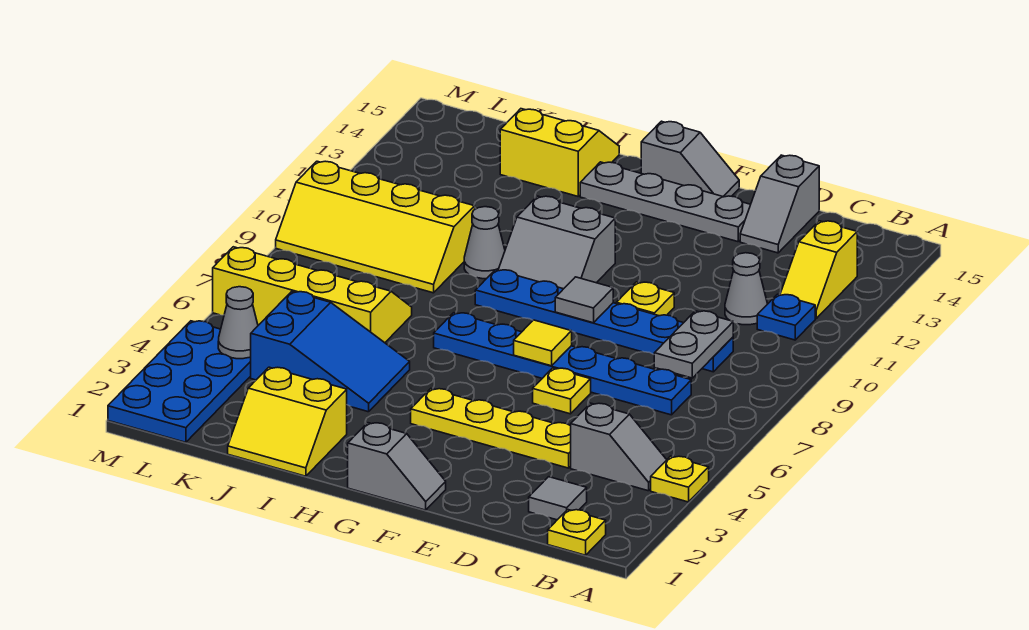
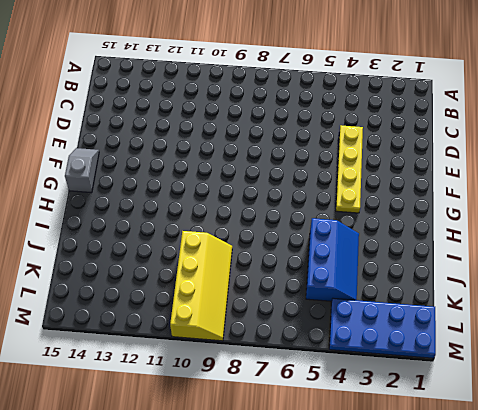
blue 2x3 slope [306,218,359,301] -> blue 2x3 slope turned to [251,292,410,412]
none -> yellow 1x1 plate [651,456,709,502]
none -> yellow 1x1 plate [548,510,606,555]
none -> grey 1x2 slope [571,403,667,491]

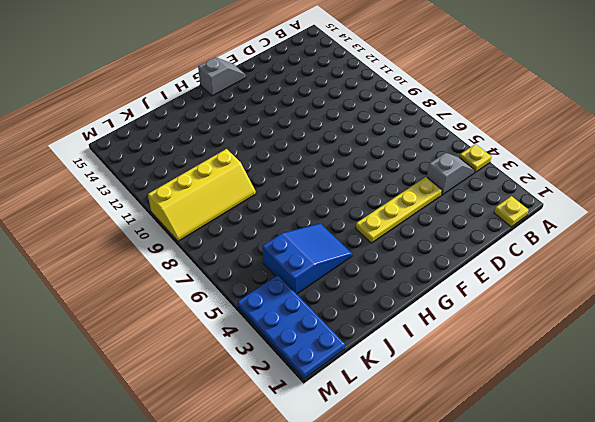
none -> blue 1x1 plate [757,294,815,340]
none -> yellow 1x2 slope [780,221,857,318]
none -> grey 1x1 tile [529,477,587,520]

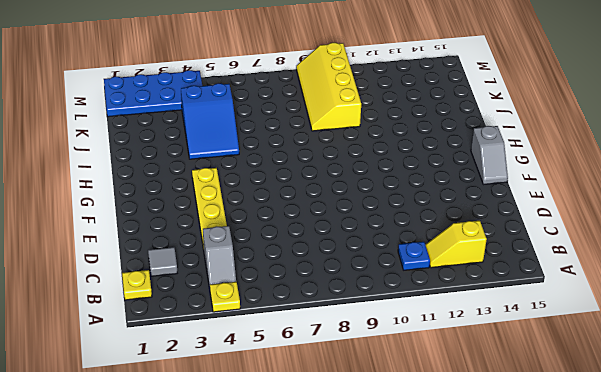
none -> blue 1x6 plate [434,313,691,415]
none -> blue 1x6 plate [475,270,733,372]
none -> grey 1x1 cone [725,253,767,325]

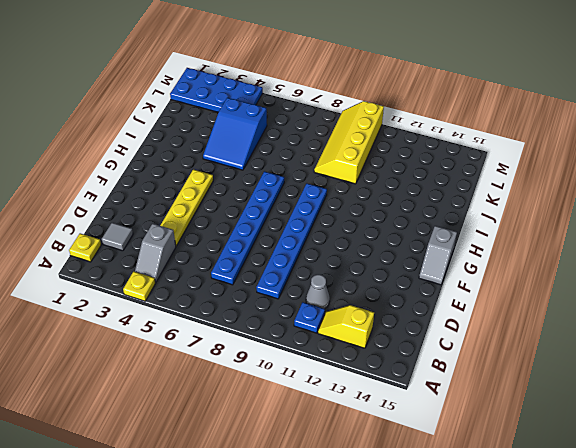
none -> grey 1x2 slope [740,155,819,253]
none -> yellow 1x1 plate [533,368,591,414]
none -> yellow 1x1 plate [616,282,674,316]

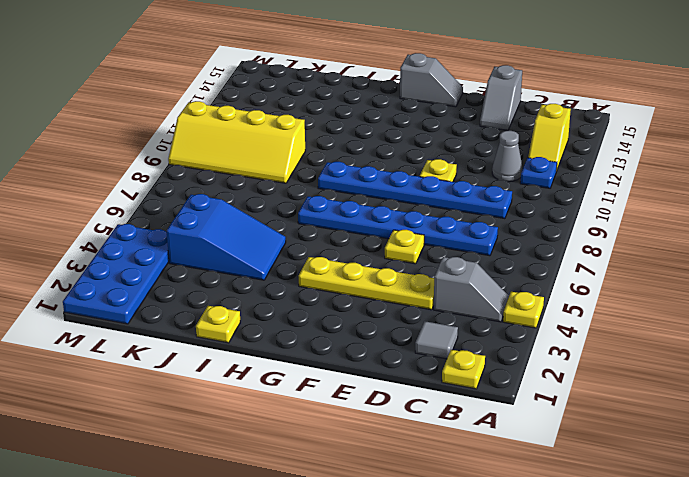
yellow 1x1 plate [196,306,240,343] -> yellow 2x2 slope [228,367,347,476]
none -> grey 1x4 plate [580,162,751,242]
none -> grey 1x2 slope [348,423,446,510]
none -> grey 2x2 slope [498,196,615,289]

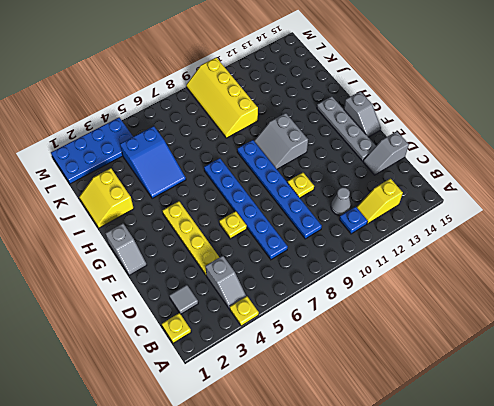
none -> grey 1x1 cone [464,207,505,279]
none -> yellow 2x2 slope [500,109,619,196]
none -> yellow 2x4 slope [213,247,412,343]

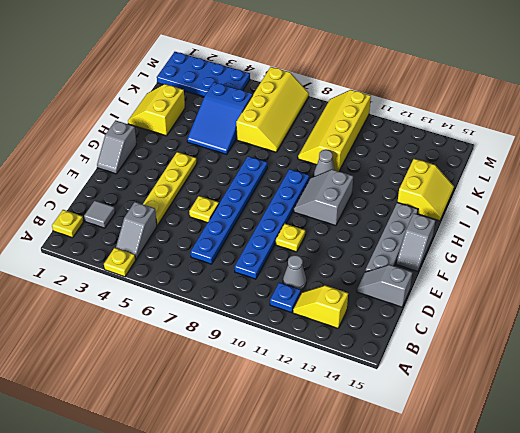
none -> grey 1x2 plate [654,311,733,378]
none -> yellow 1x1 tile [514,320,572,366]
none -> grey 1x1 tile [555,277,613,323]

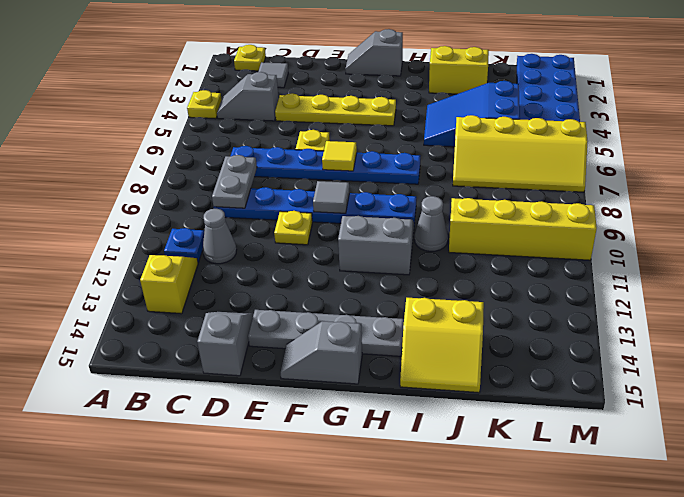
none -> grey 1x1 cone [218,287,258,359]

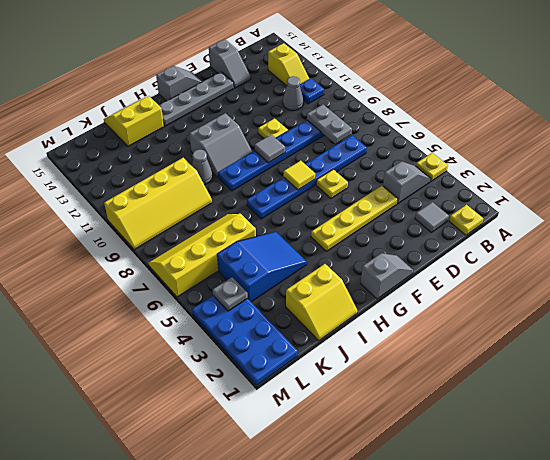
grey 1x1 plate [213,277,248,311] -> grey 1x1 cone [218,287,258,359]

